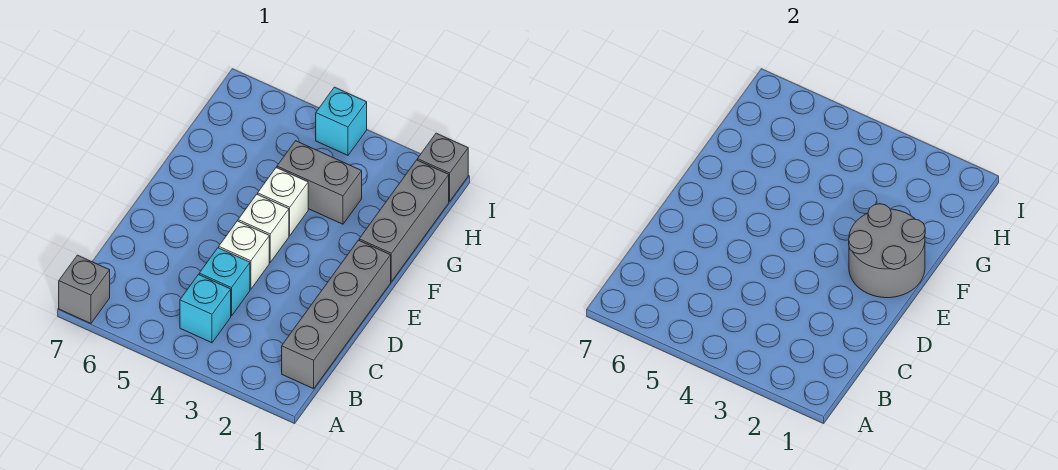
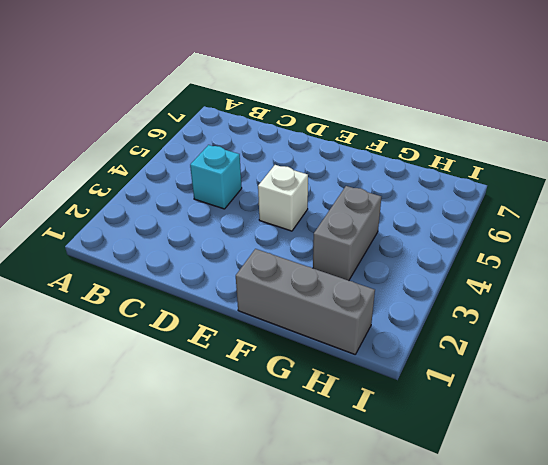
none -> grey 1x1 brick [59,255,110,323]
none -> grey 1x4 brick [282,240,391,389]
none -> cyan 1x1 brick [180,275,231,343]

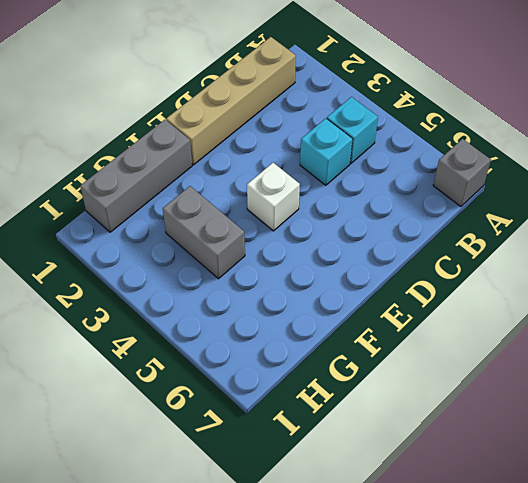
tan 1x4 brick [166,37,296,165] -> grey 1x4 brick [282,240,391,389]
none -> white 1x1 brick [219,221,269,289]
none -> white 1x1 brick [258,168,308,236]
none -> grey 1x1 brick [417,133,468,201]

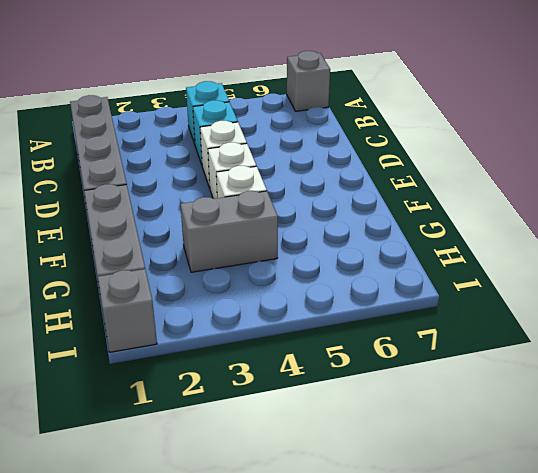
none -> cyan 1x1 brick [316,87,367,155]
none -> grey 2x2 round brick [849,204,925,298]

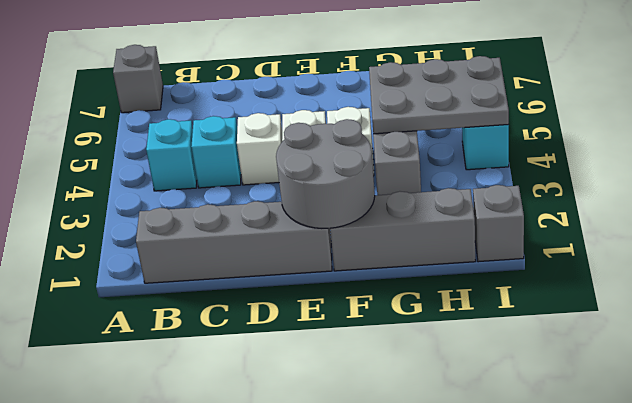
grey 2x3 plate [369,56,509,134] -> none

